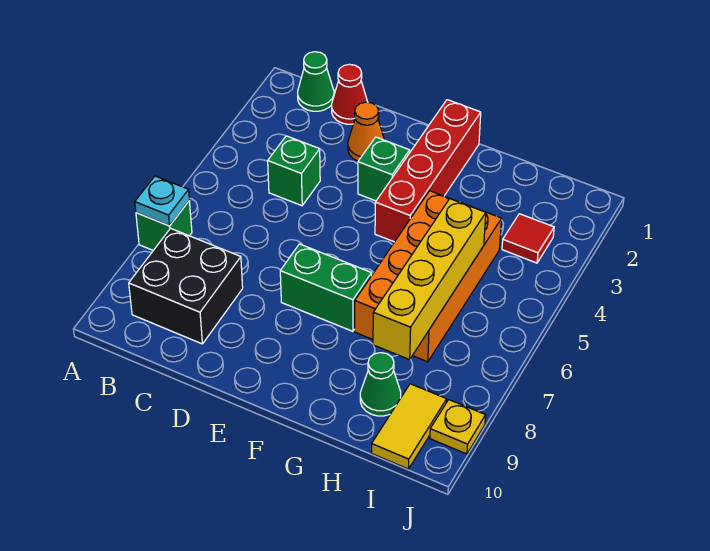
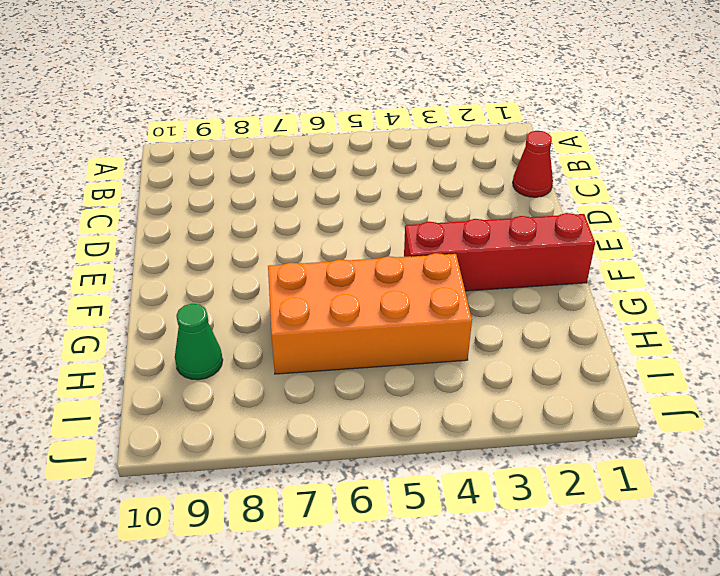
none -> green 1x1 brick [136,201,192,250]
none -> green 1x1 cone [298,52,334,111]
none -> black 2x2 brick [129,228,243,344]

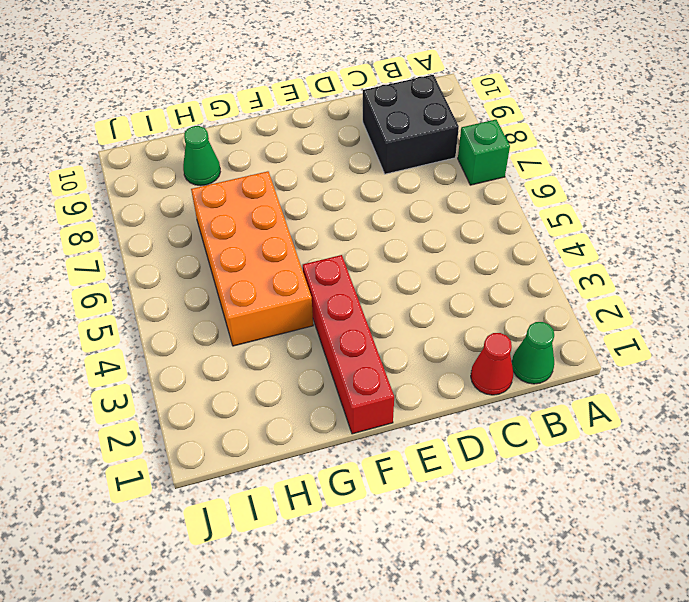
none -> green 1x1 brick [268,136,320,206]
none -> orange 1x1 cone [348,102,384,161]
none -> green 1x1 brick [358,137,410,201]

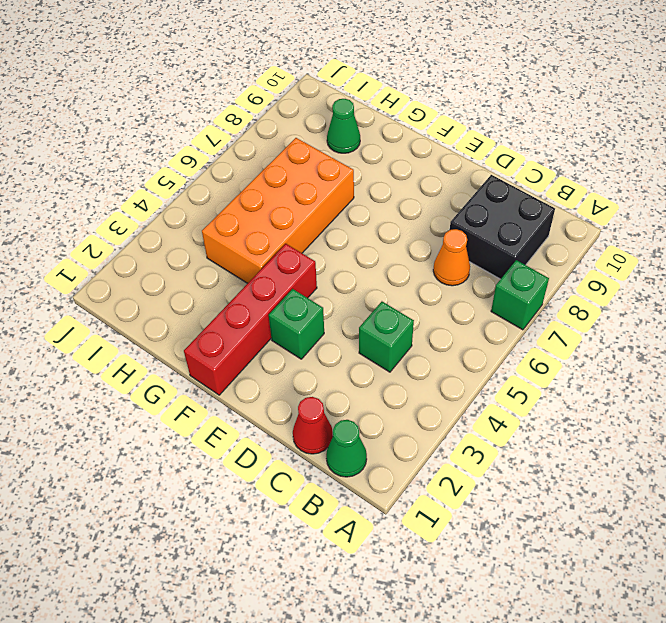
orange 1x1 cone [433,229,470,286] -> orange 1x1 cone moved to [348,102,384,161]
none -> green 1x2 brick [280,244,372,331]
none -> red 1x1 tile [502,214,554,263]
none -> yellow 1x2 tile [371,384,447,469]

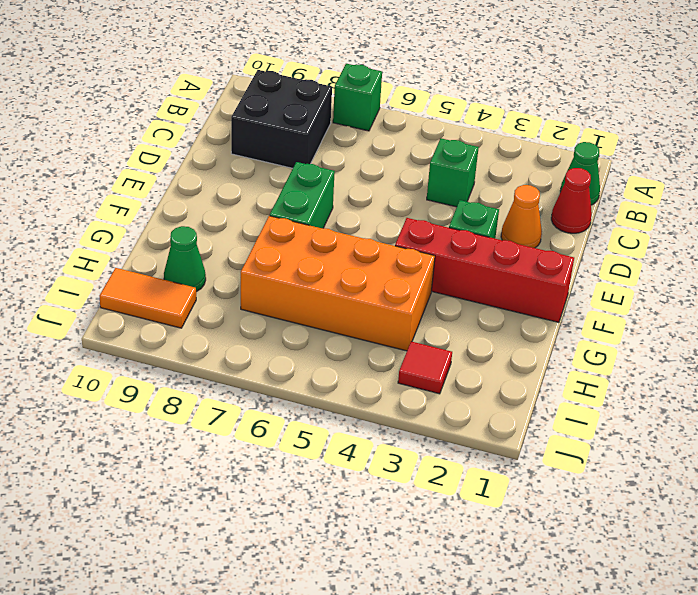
orange 1x2 tile [99,268,196,328] -> yellow 1x2 tile [371,384,447,469]
none -> yellow 1x1 plate [430,400,486,454]
none -> cyan 1x1 plate [135,176,189,226]
none -> yellow 1x4 brick [373,199,486,360]

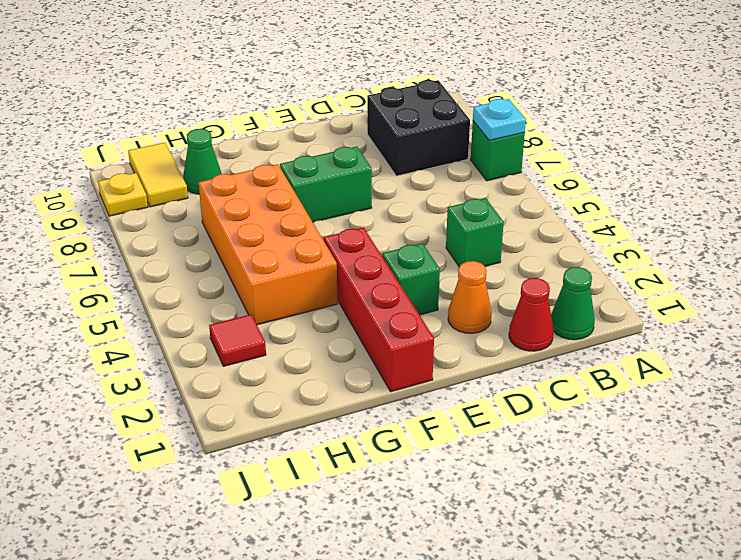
none -> yellow 1x4 brick [373,199,486,360]

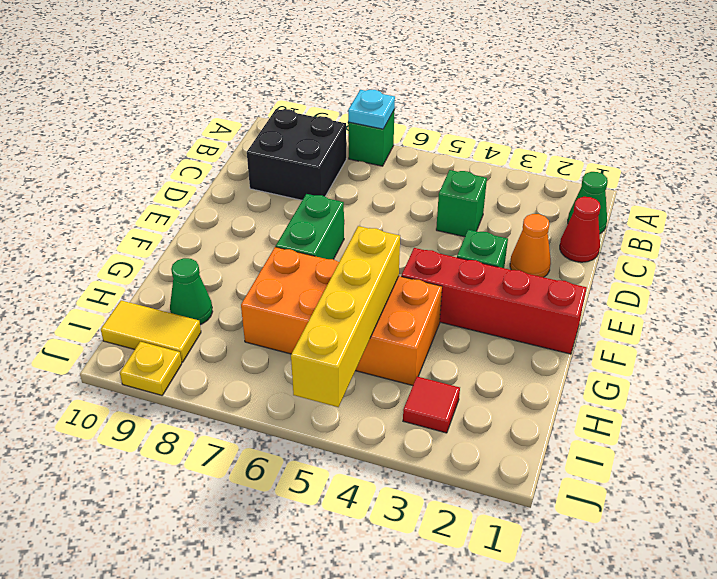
yellow 1x4 brick [291,226,400,407] -> yellow 1x4 brick turned to [373,199,486,360]

